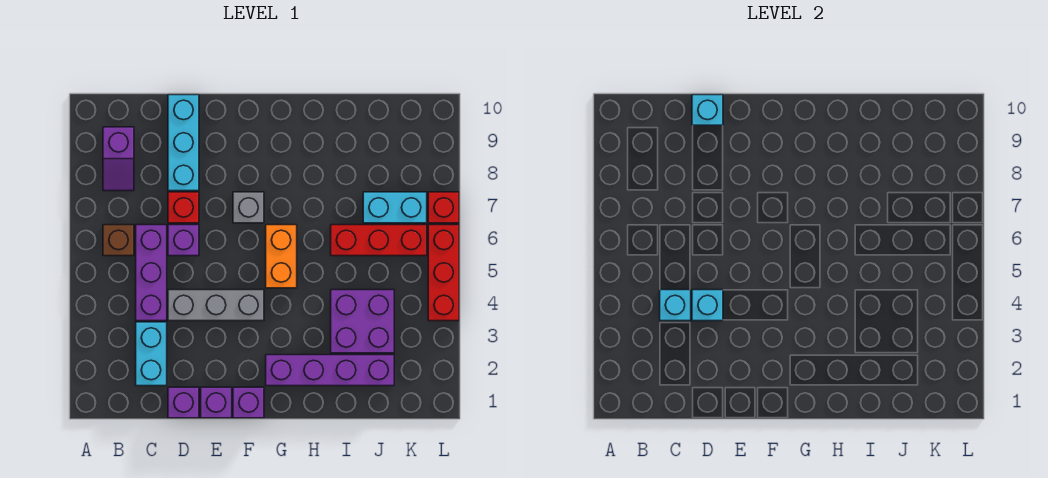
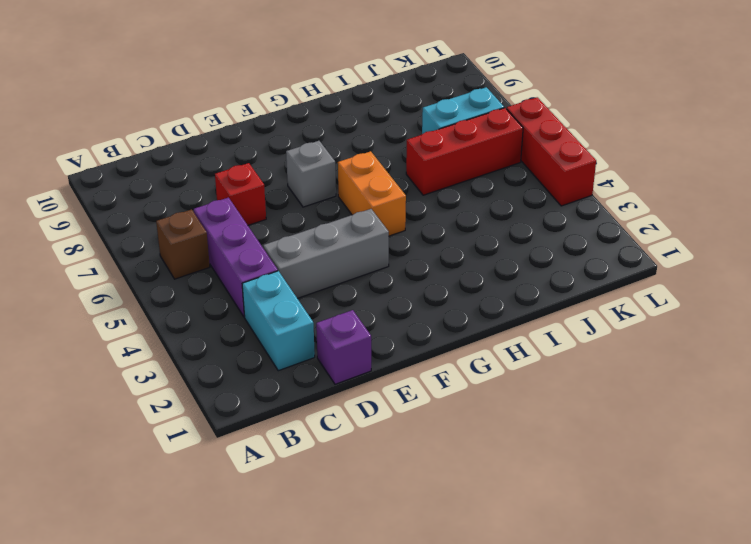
none -> purple 1x2 slope [103,127,134,191]
none -> purple 1x1 brick [168,225,199,256]
none -> cyan 1x3 brick [168,95,199,191]

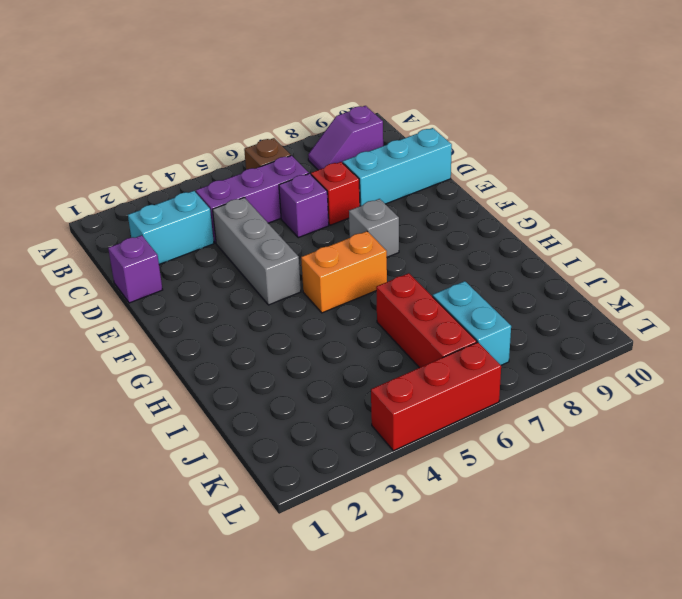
none -> purple 1x1 brick [201,387,232,418]
none -> purple 1x1 brick [233,387,264,418]
none -> purple 1x4 brick [266,355,394,386]

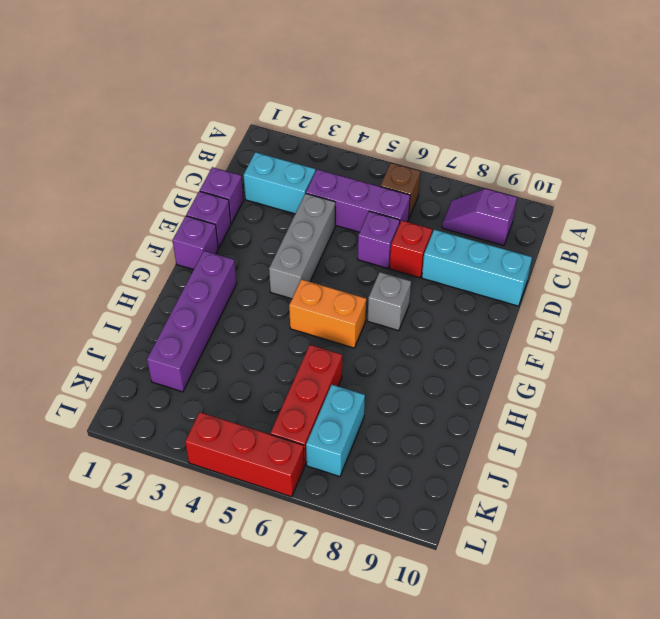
none -> purple 2x2 brick [331,290,394,353]
none -> red 1x1 brick [428,192,459,223]
none -> cyan 1x1 brick [660,290,691,321]

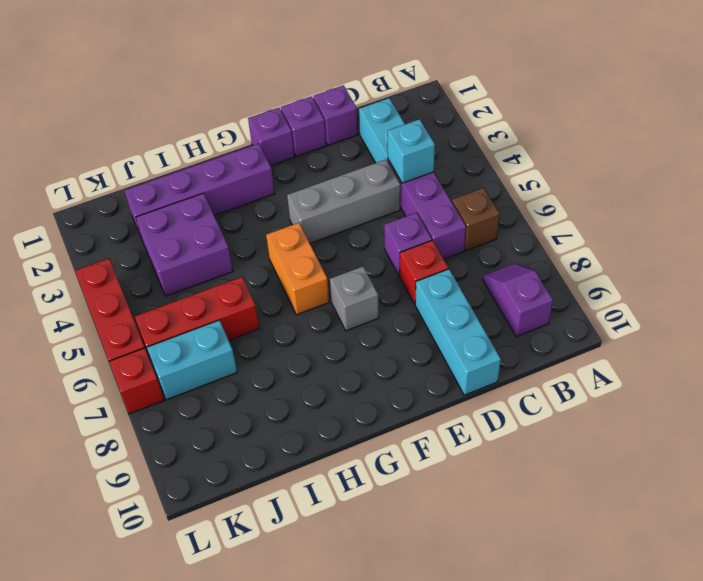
none -> cyan 1x1 brick [692,290,723,321]
none -> cyan 1x1 brick [692,95,723,125]

